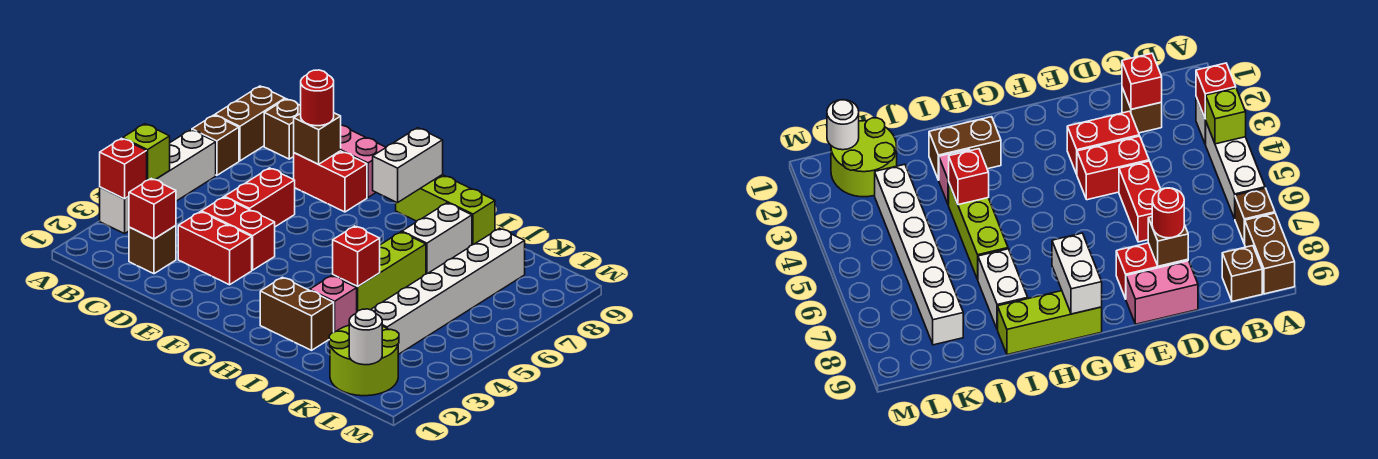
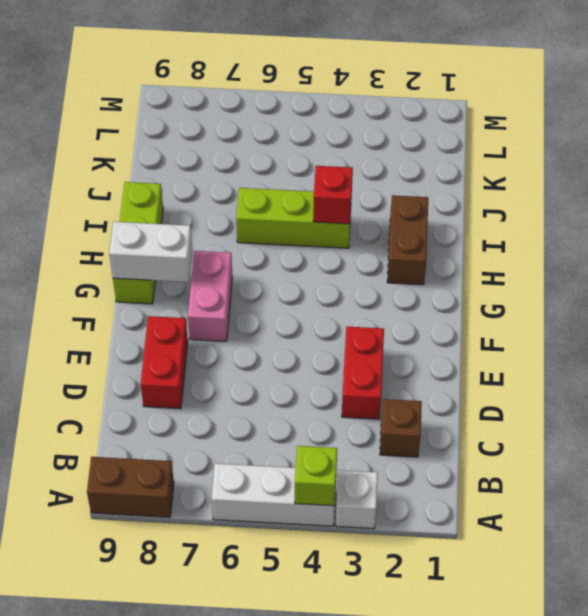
pink 1x2 brick [188,251,232,341] -> pink 1x2 brick moved to [341,125,386,197]
none -> brown 1x1 brick [192,115,239,175]
none -> brown 1x1 brick [264,99,301,159]
none -> red 1x2 brick [201,197,275,270]

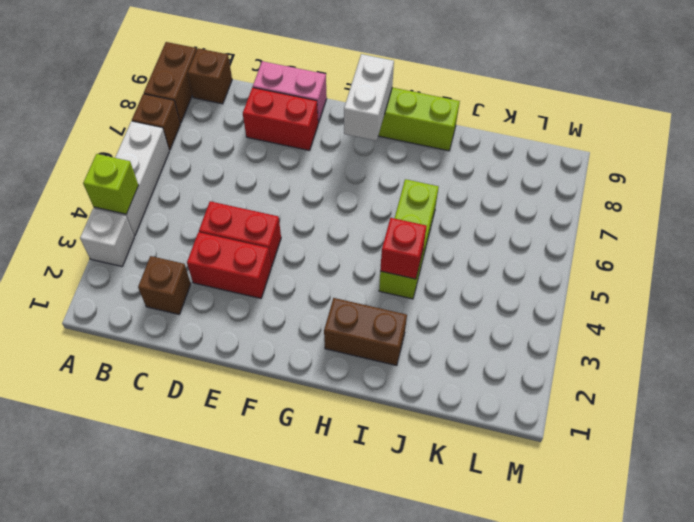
none -> red 1x2 brick [225,168,295,227]
none -> pink 1x1 brick [310,276,357,332]
none -> white 1x2 brick [402,203,472,274]

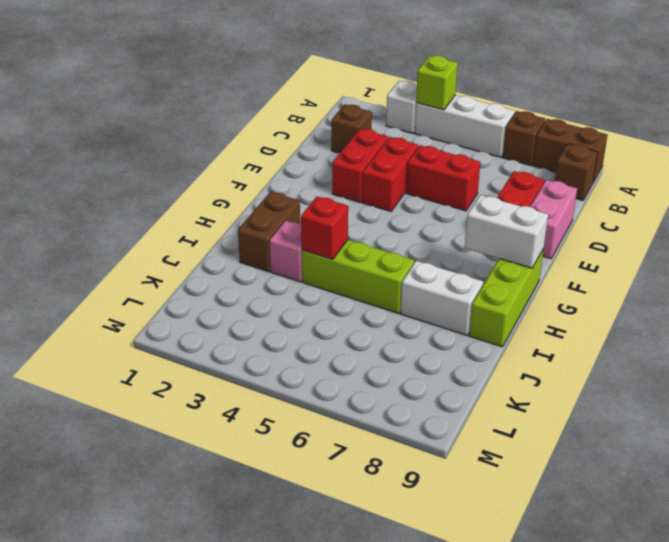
none -> lime 2x2 round brick [329,326,399,396]
none -> white 1x6 brick [371,228,525,354]
none -> red 1x1 brick [100,138,147,199]

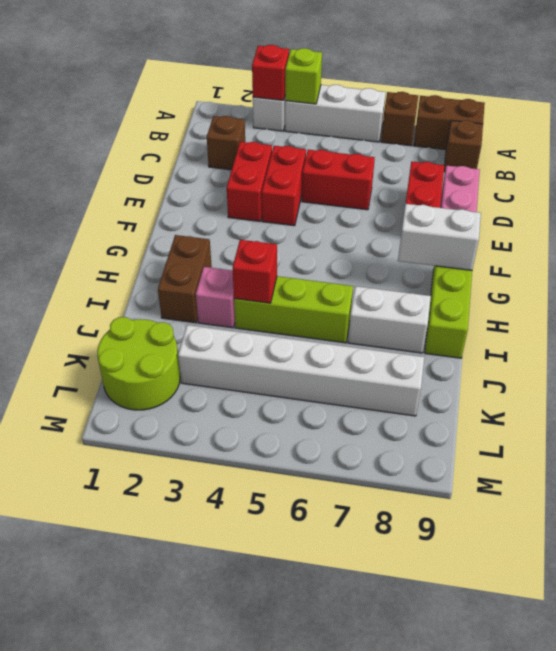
none -> red 1x1 brick [129,179,176,239]
none -> brown 1x1 brick [294,113,341,164]
none -> white 1x1 round brick [349,309,382,365]

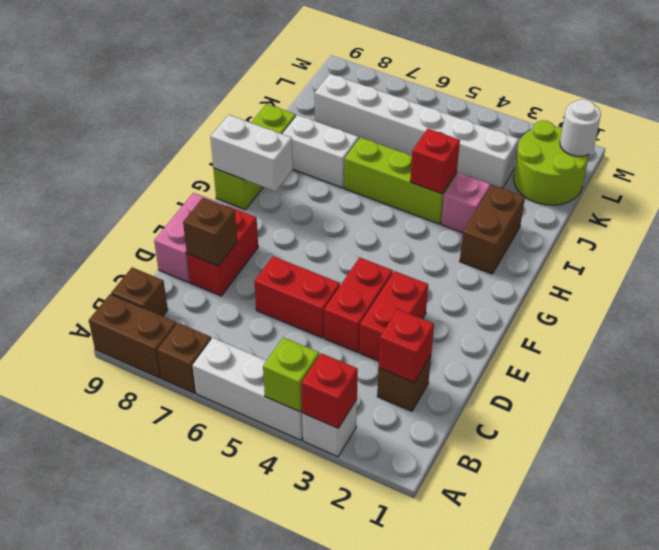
none -> red 1x1 round brick [301,70,334,126]

